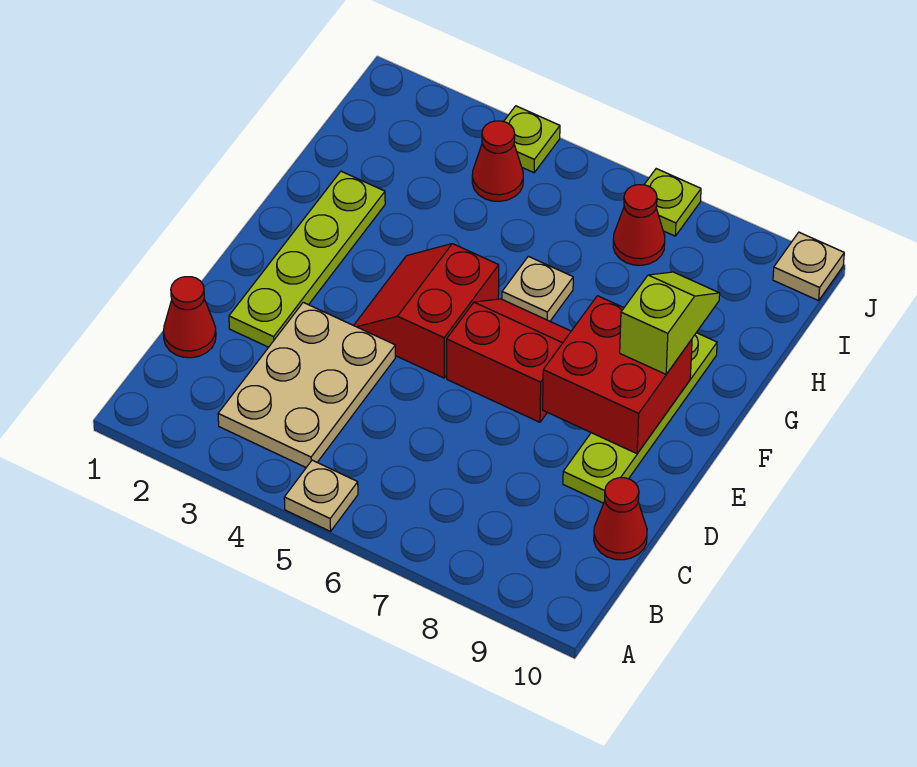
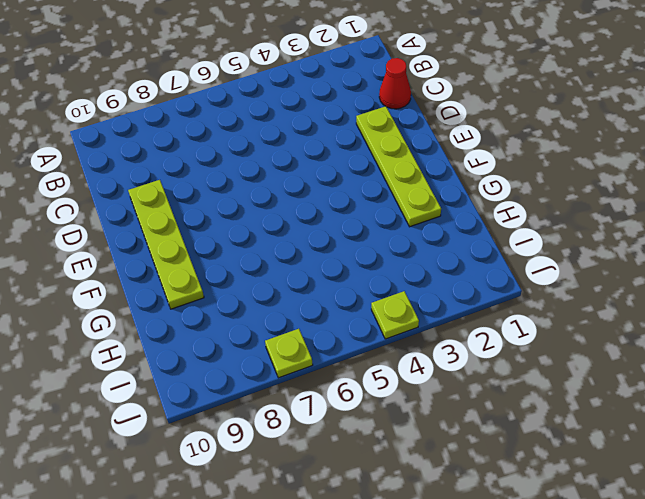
none -> tan 1x1 plate [284,460,358,531]
none -> tan 2x3 plate [218,302,396,467]
none -> red 1x1 cone [594,478,647,560]

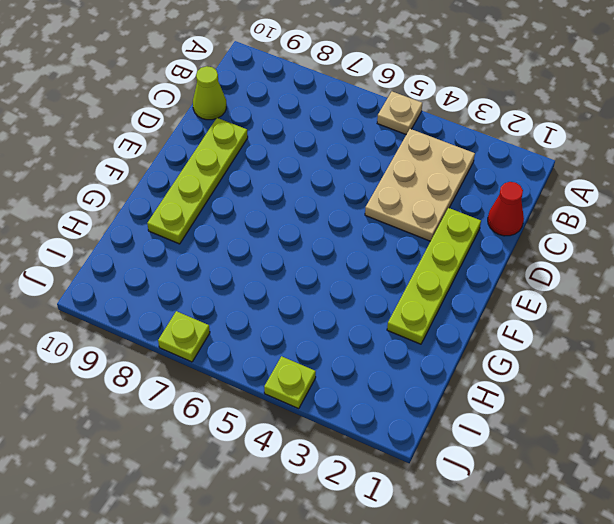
lime 1x1 cone [193,66,226,120] -> red 1x1 cone [594,478,647,560]
none -> red 2x2 slope [354,244,499,378]
none -> red 2x2 slope [447,299,571,422]
none -> tan 1x1 plate [502,256,573,321]

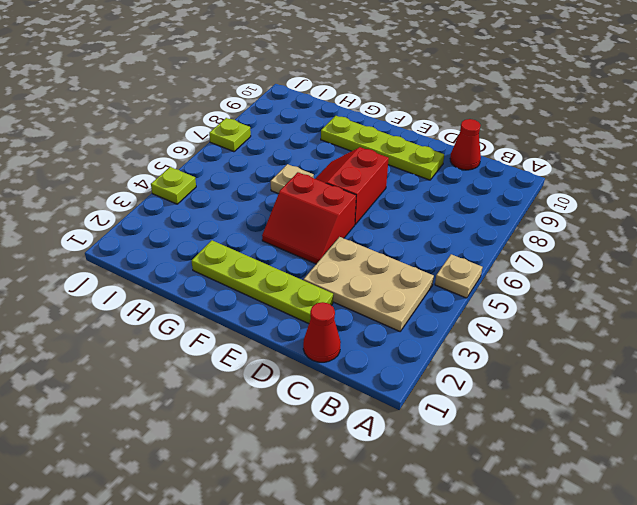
none -> red 1x1 cone [472,121,523,201]
none -> red 1x1 cone [613,185,665,265]
none -> tan 1x1 plate [773,232,844,301]

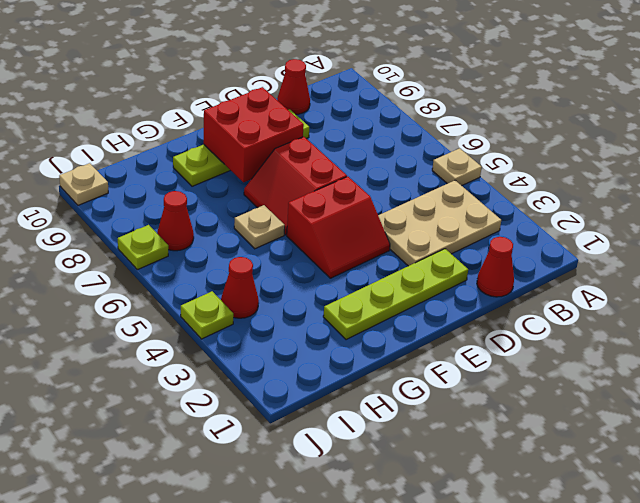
none -> lime 1x2 slope [620,272,720,374]

